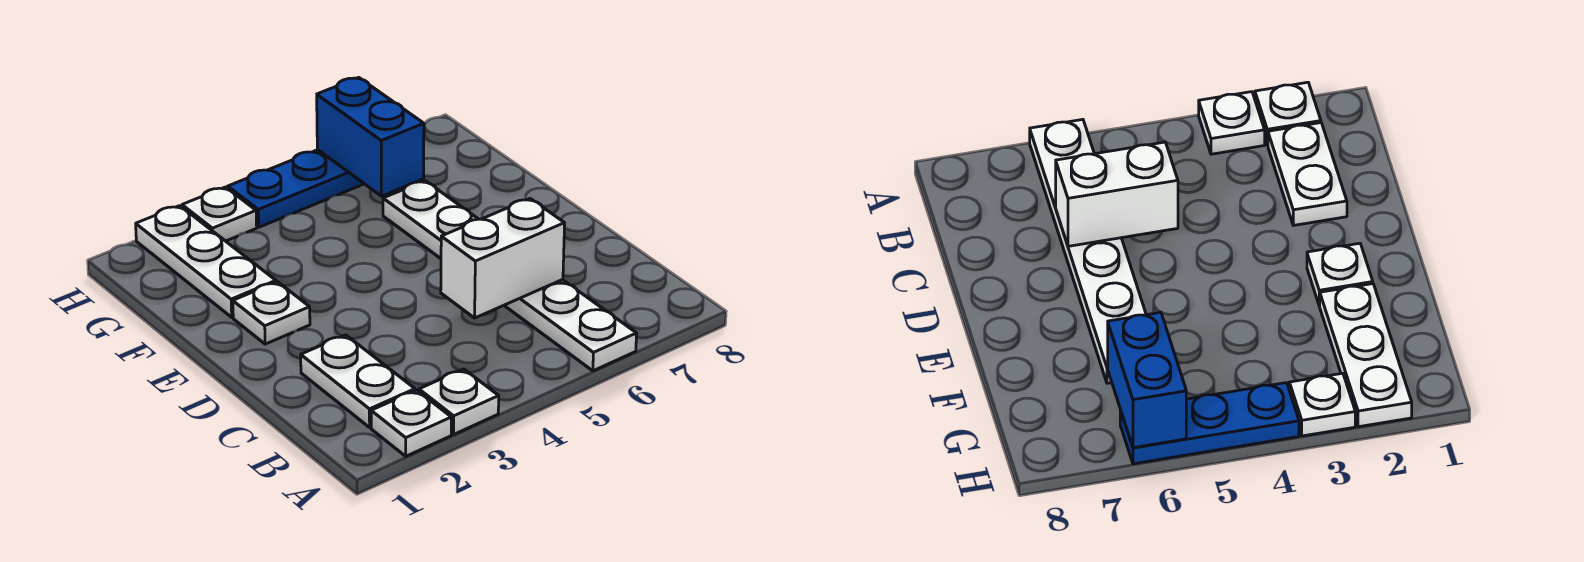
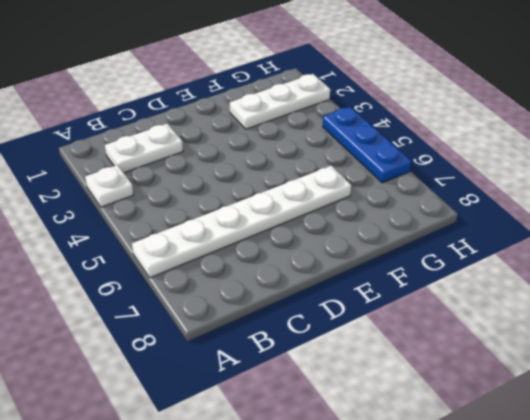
none -> white 1x1 plate [371,390,451,456]
none -> white 1x1 plate [233,282,310,344]

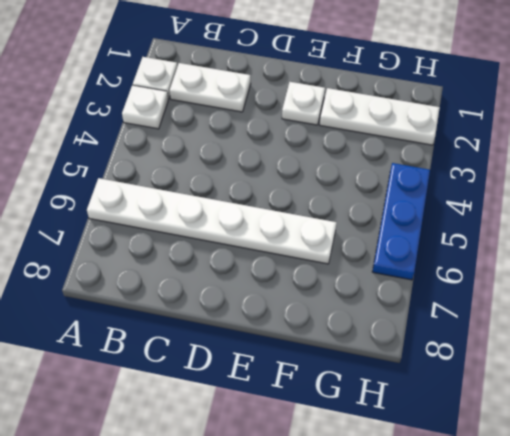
none -> white 1x1 plate [182,187,257,241]
none -> white 1x2 brick [441,199,565,318]

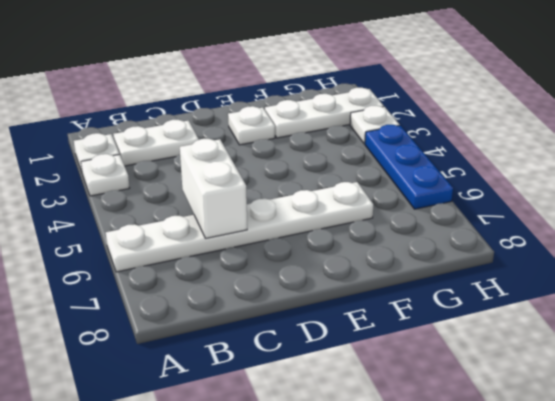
none -> blue 1x2 brick [317,78,424,196]

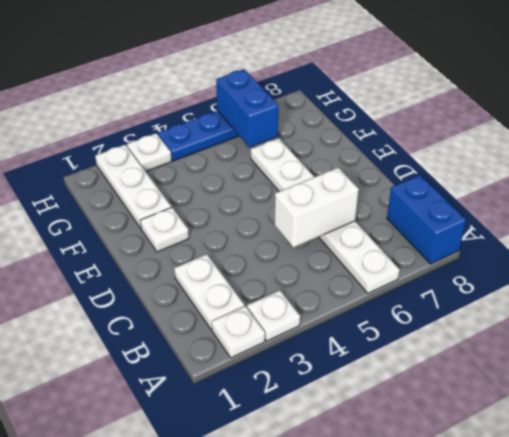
blue 1x2 brick [387,175,466,264] -> none

